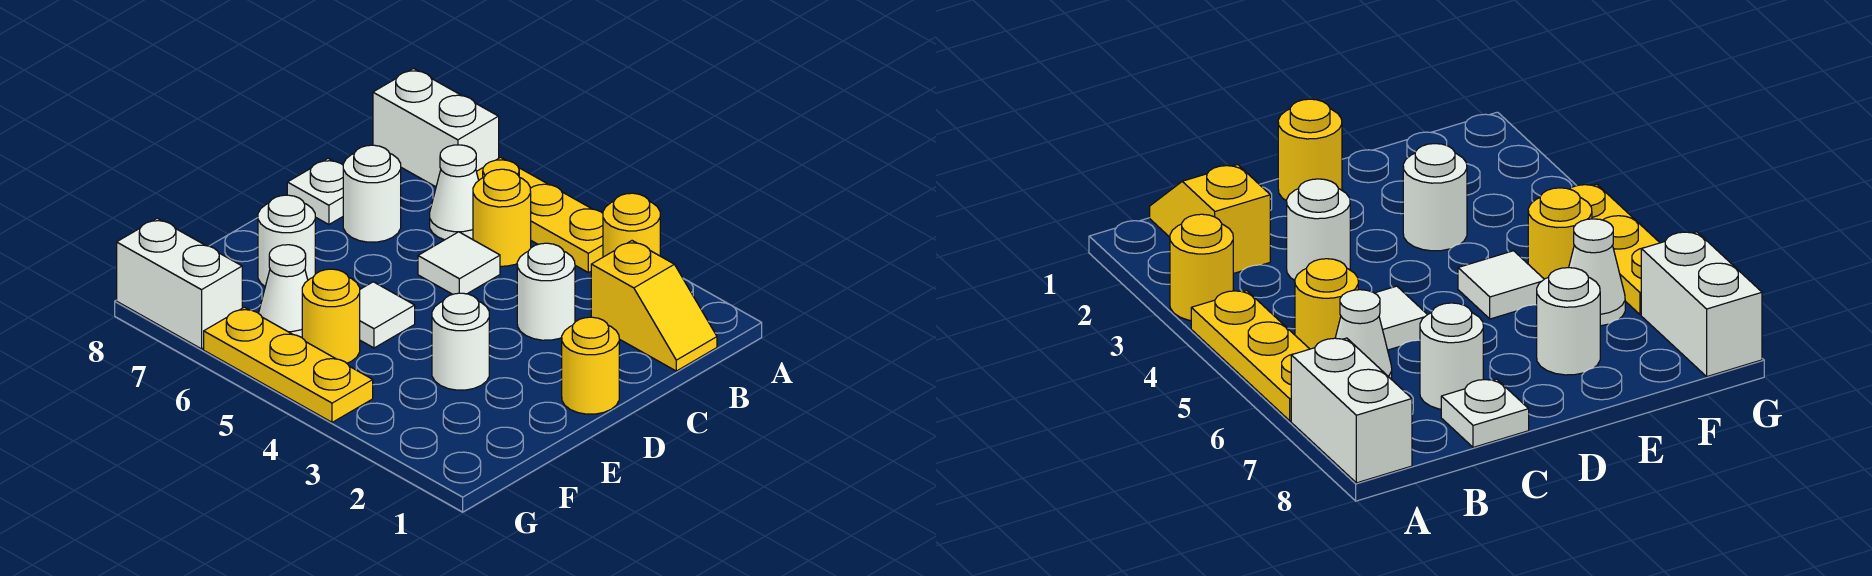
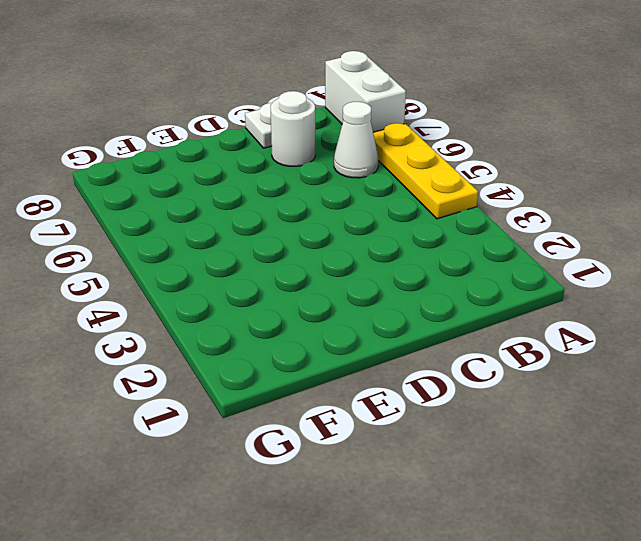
none -> yellow 1x1 round brick [603,193,660,257]
none -> yellow 1x2 slope [591,241,717,371]
none -> yellow 1x1 round brick [473,169,531,266]

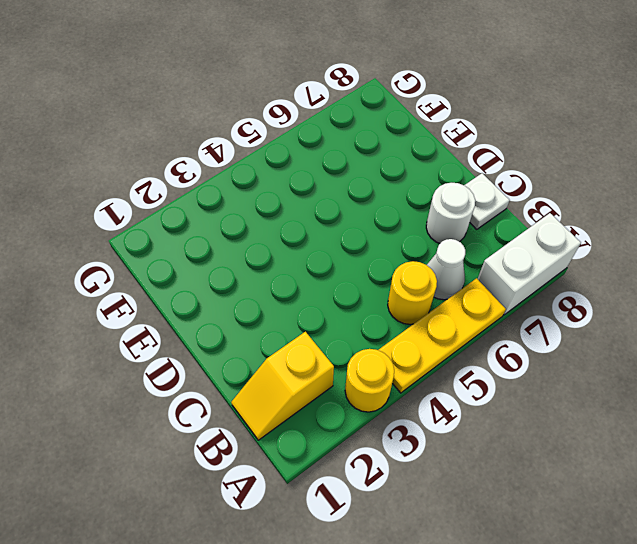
none -> white 1x1 round brick [517,243,575,340]
none -> white 1x1 tile [418,232,500,294]
none -> yellow 1x1 round brick [562,317,619,414]

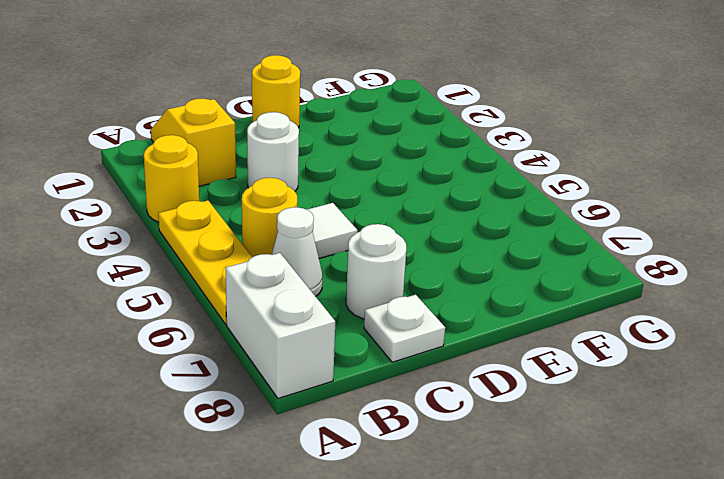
none -> white 1x1 round brick [432,293,489,390]
none -> white 1x1 tile [360,282,415,348]
none -> white 1x1 round brick [258,195,315,286]

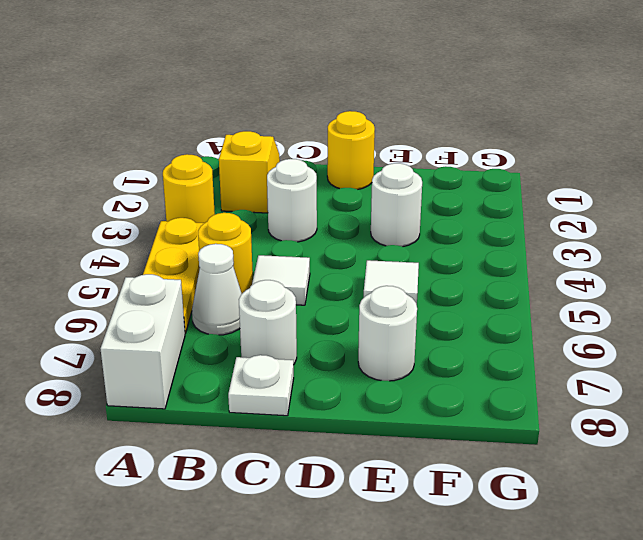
none -> yellow 1x1 round brick [302,269,360,363]
none -> white 1x1 cone [259,245,308,337]
none -> yellow 1x3 plate [204,307,373,422]

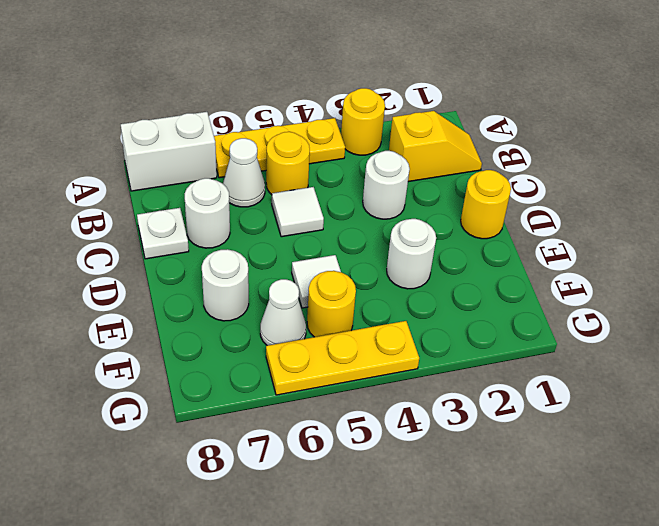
none -> white 1x2 brick [117,218,242,349]

